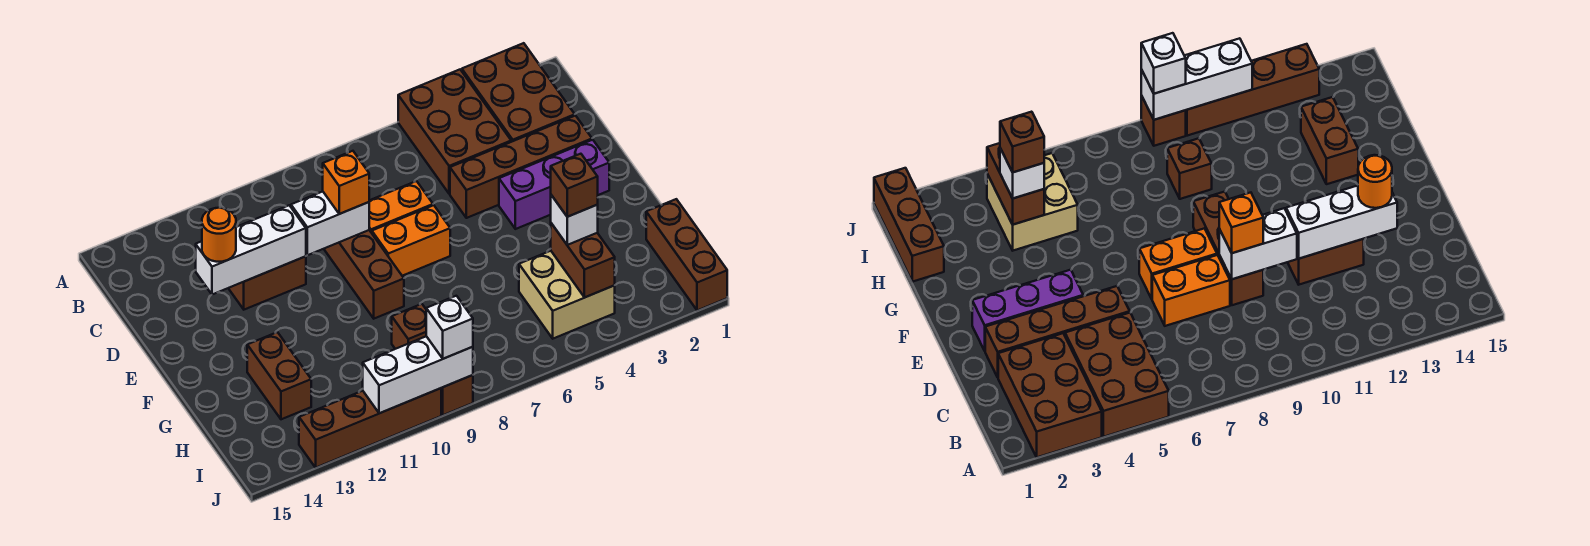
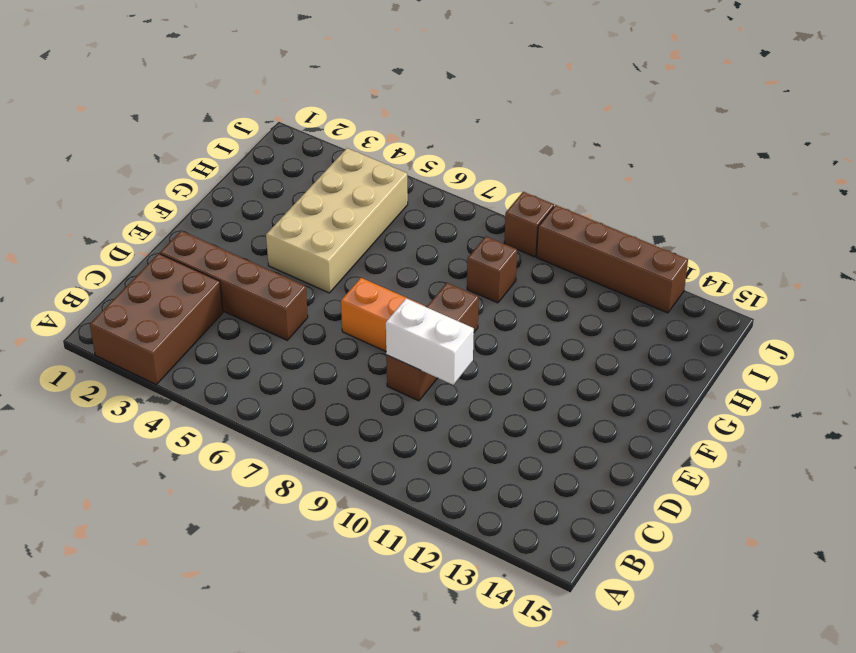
tan 2x4 brick [266,148,408,293] -> tan 2x2 brick [519,251,615,339]
none -> brown 2x3 brick [398,70,511,194]
none -> orange 1x2 brick [369,181,433,233]
none -> brown 1x2 brick [228,256,306,310]

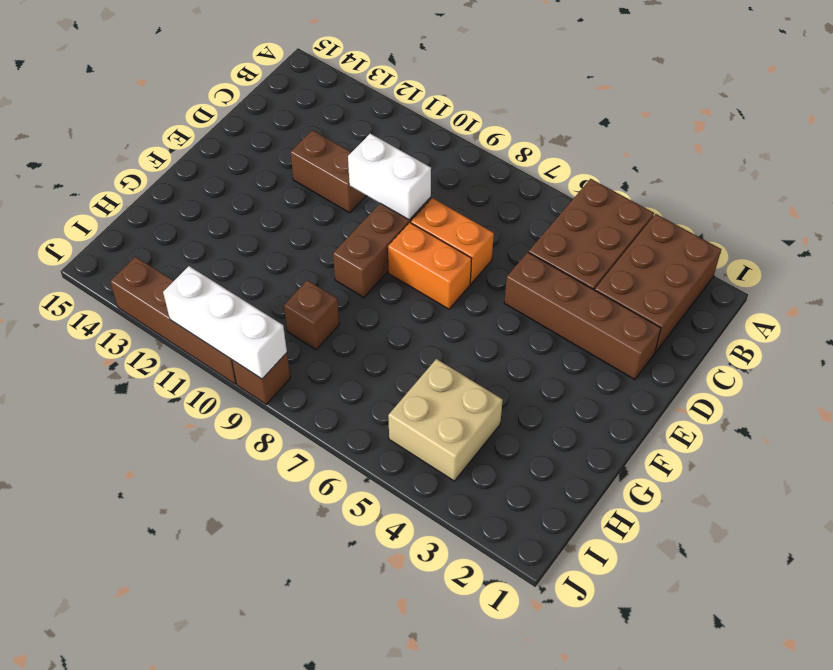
none -> purple 1x3 brick [499,140,609,229]
none -> brown 1x2 brick [247,332,311,419]
none -> brown 1x3 brick [646,199,727,311]

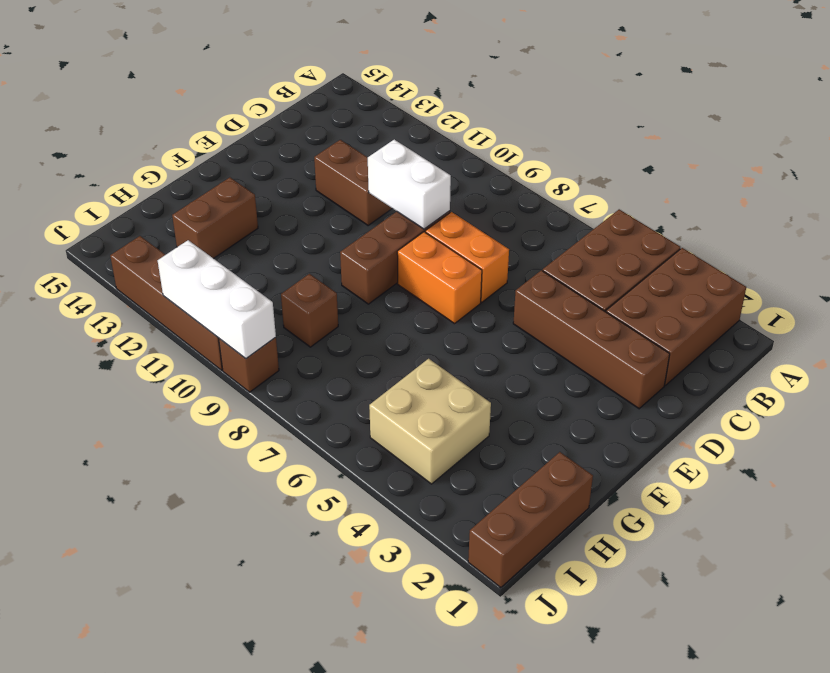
none -> purple 1x3 brick [499,140,609,229]
none -> white 1x3 brick [196,205,306,295]
none -> brown 1x2 brick [551,223,615,297]

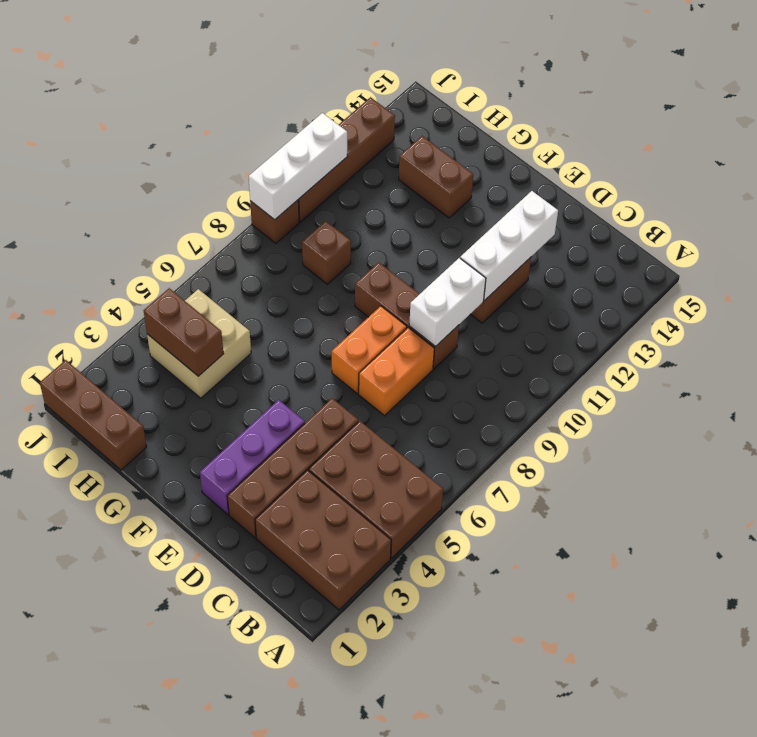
none -> orange 1x1 brick [323,151,369,214]
none -> orange 1x1 round brick [202,208,236,262]
none -> white 1x1 brick [551,195,598,245]

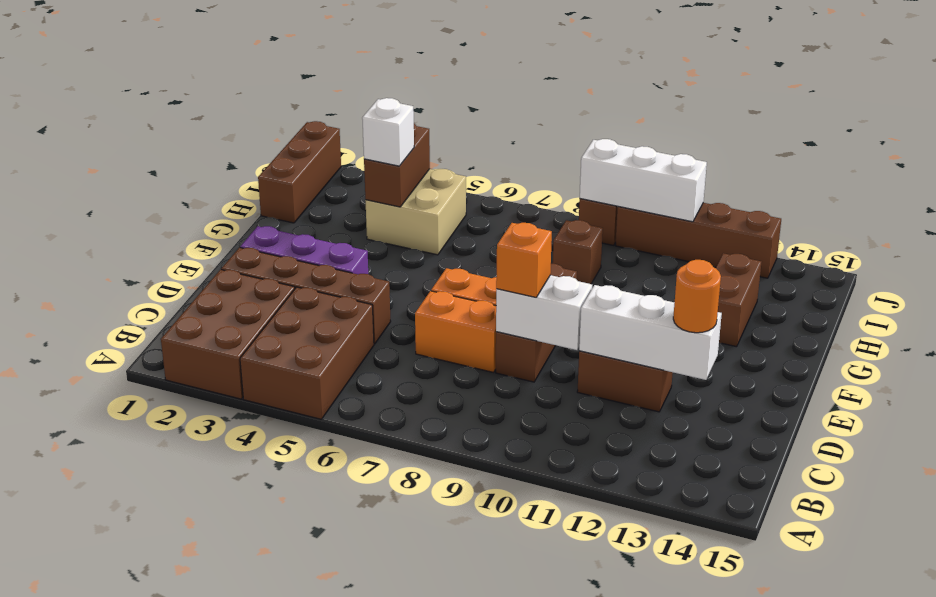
none -> white 1x1 brick [426,296,473,359]
none -> brown 1x1 brick [551,154,598,217]

